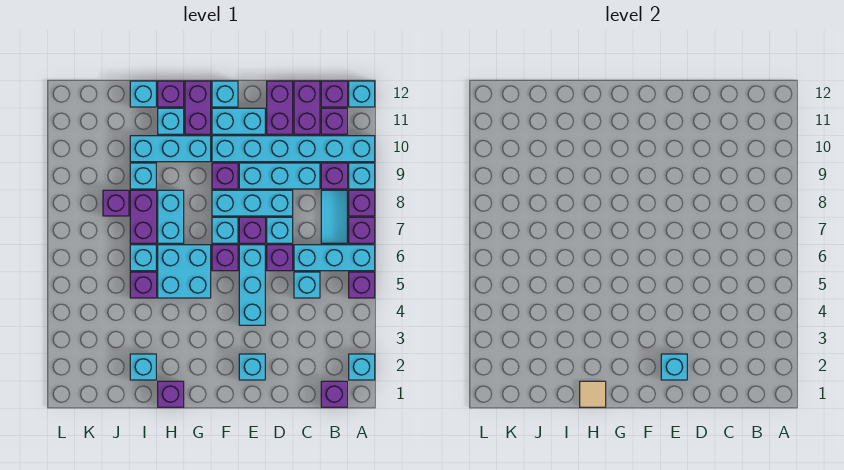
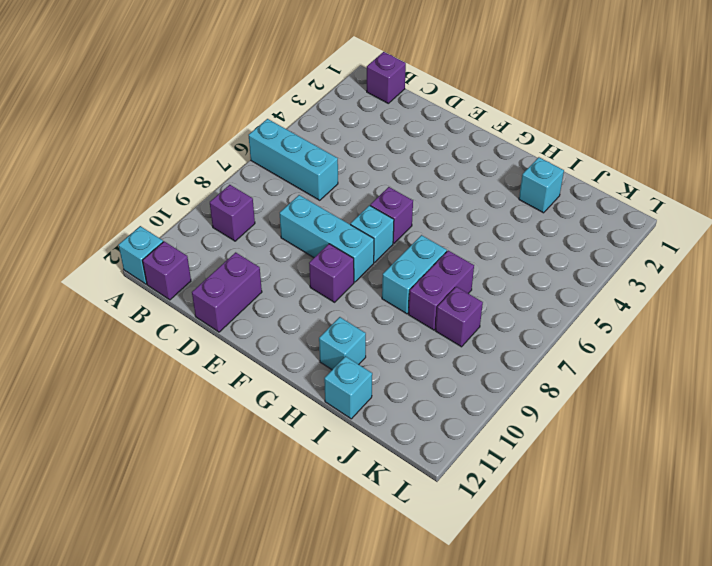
none -> cyan 1x1 brick [349,354,375,380]
none -> purple 1x1 brick [349,272,375,298]
none -> purple 1x1 brick [349,217,375,243]
none -> purple 1x1 brick [349,190,375,216]

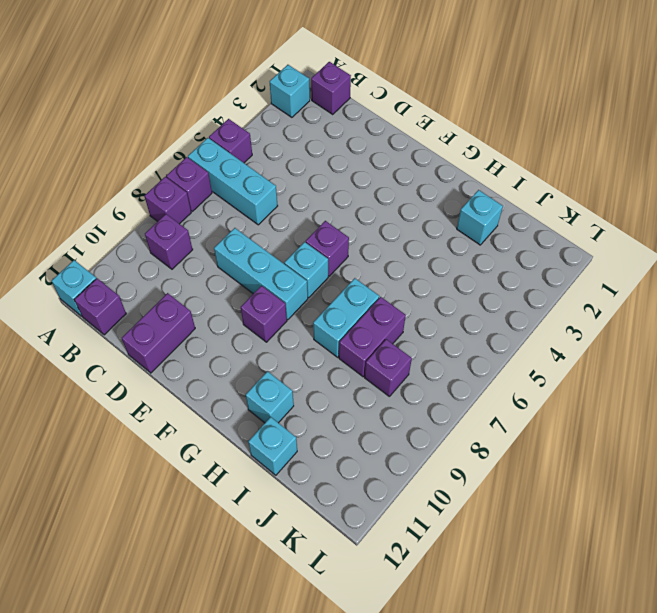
none -> cyan 1x1 brick [349,163,375,189]
none -> cyan 1x6 brick [212,136,375,162]
none -> cyan 1x2 tile [321,190,347,243]
none -> purple 1x1 brick [321,108,347,134]

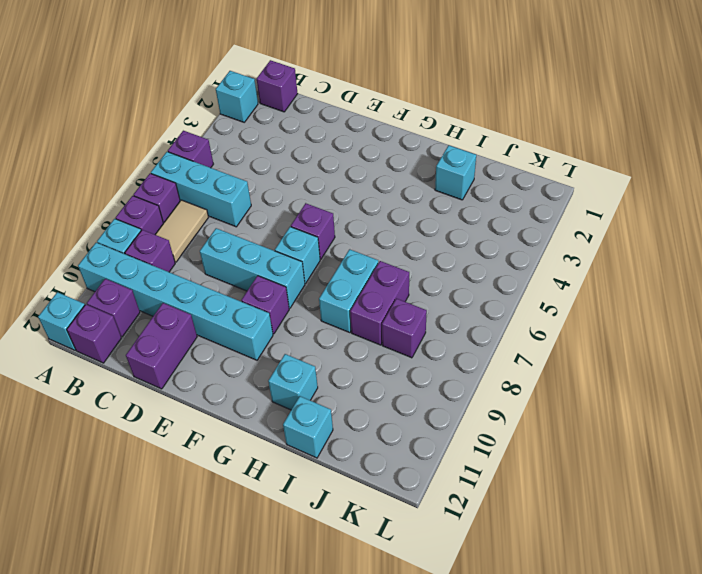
tan 1x2 tile [155,200,208,262] -> cyan 1x2 tile [321,190,347,243]
none -> cyan 1x1 brick [294,272,320,298]
none -> cyan 1x3 brick [239,163,320,189]
none -> purple 1x2 brick [294,81,320,134]
none -> purple 1x1 brick [267,245,293,271]

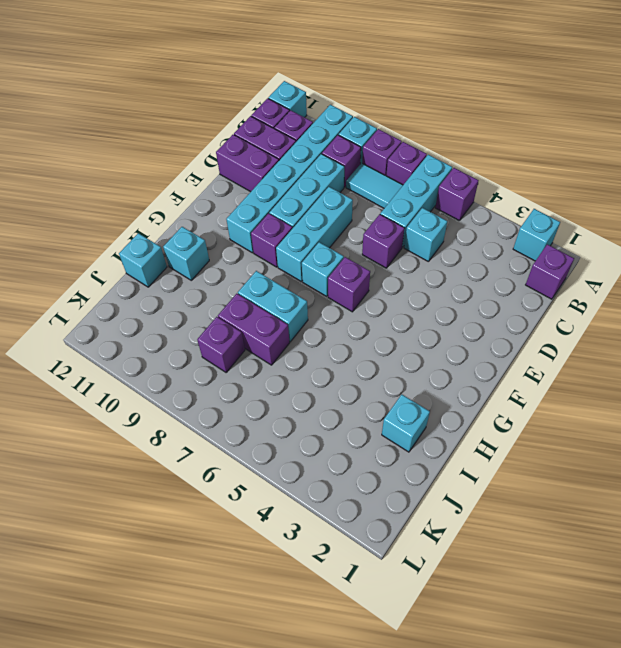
none -> cyan 1x1 brick [267,217,293,243]
none -> cyan 1x1 brick [239,354,265,380]
none -> cyan 1x3 brick [239,245,265,325]
none -> purple 1x1 brick [239,217,265,243]

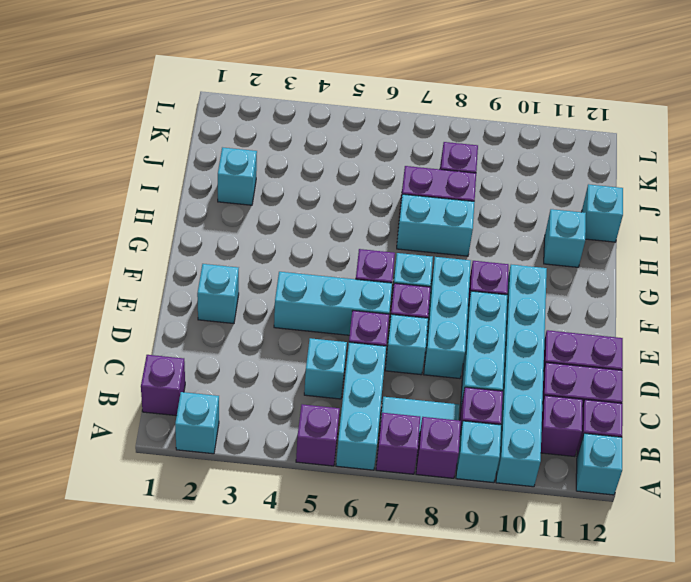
none -> cyan 1x2 brick [212,108,265,134]
none -> cyan 1x1 brick [212,81,238,107]
none -> cyan 2x2 brick [158,245,211,298]
none -> cyan 1x3 brick [130,136,211,162]

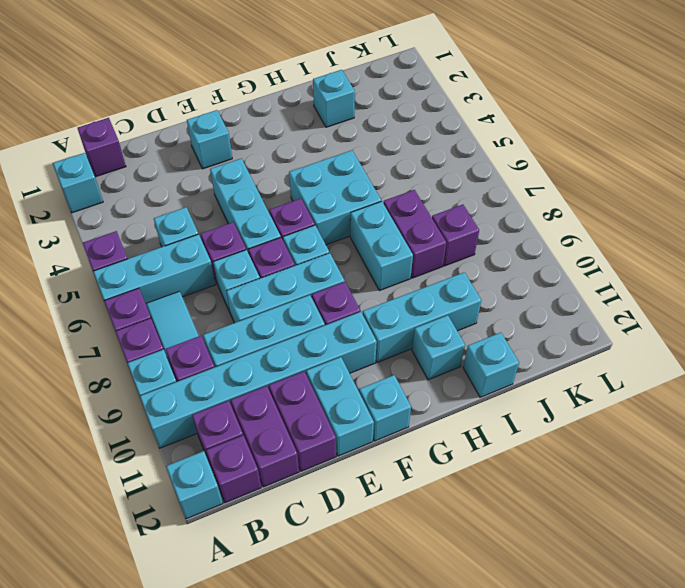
cyan 1x2 brick [306,357,374,456] -> cyan 1x2 brick turned to [212,108,265,134]
none -> purple 1x2 brick [185,81,211,134]
none -> purple 1x1 brick [158,381,184,407]
none -> purple 1x1 brick [158,81,184,107]
none -> purple 1x1 brick [130,272,156,298]

